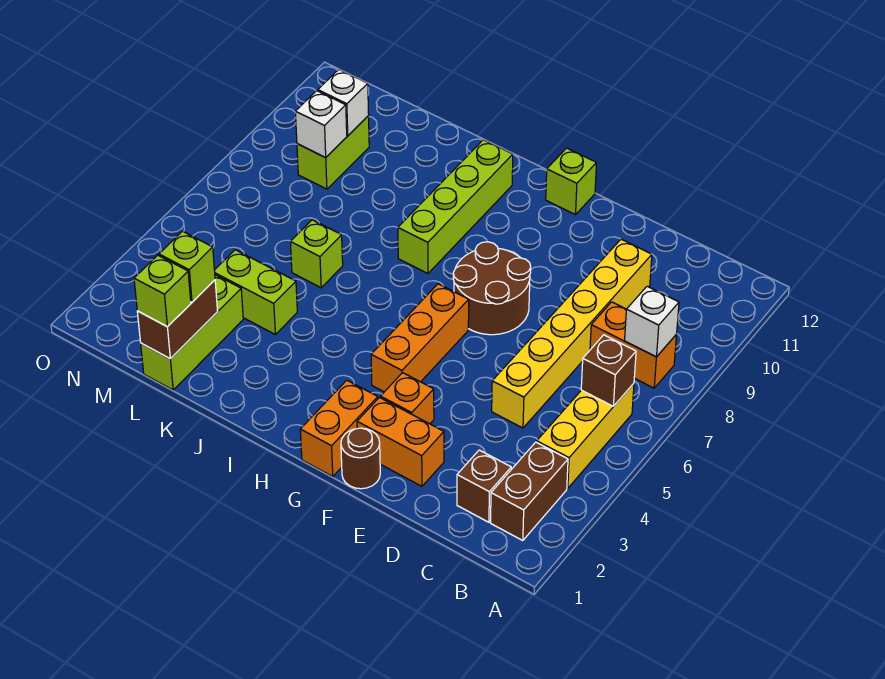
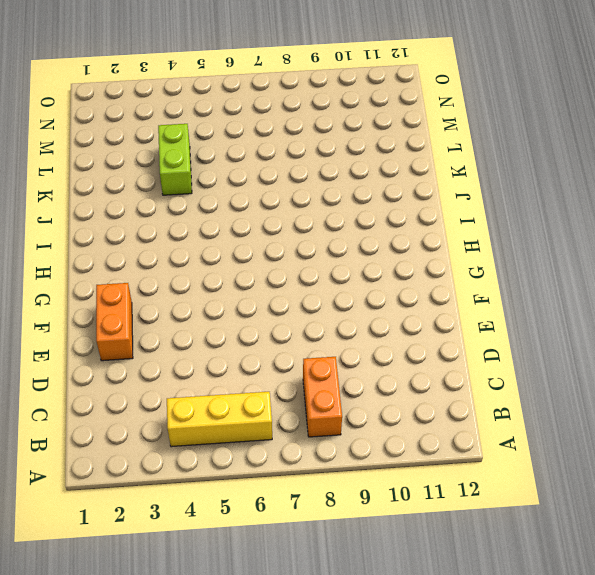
none -> brown 1x2 brick [491,442,568,541]
none -> brown 1x1 brick [457,450,511,522]
none -> yellow 1x6 brick [492,239,652,428]

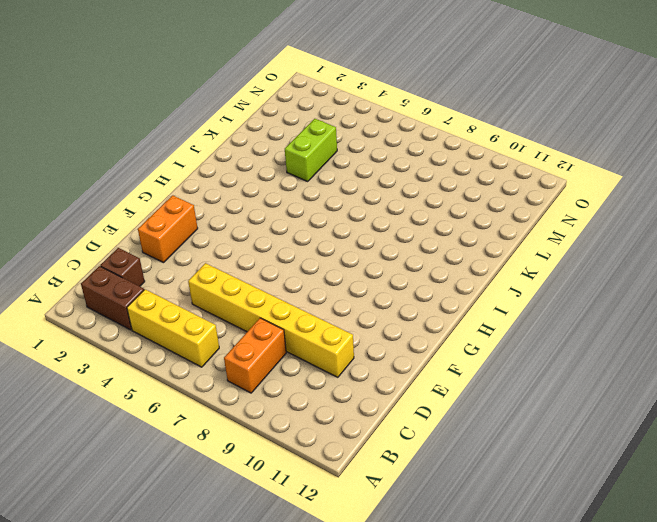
none -> brown 1x1 round brick [341,428,380,489]
none -> orange 1x1 brick [380,373,434,424]
none -> brown 2x2 round brick [453,242,531,335]

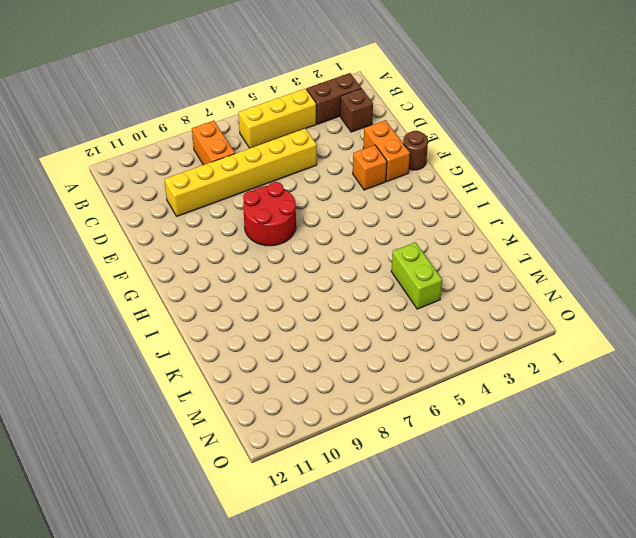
red 2x2 round brick [243,182,296,246] -> brown 2x2 round brick [453,242,531,335]
none -> orange 1x2 brick [300,380,378,476]
none -> orange 1x3 brick [371,284,469,392]
none -> lime 1x1 brick [546,148,596,215]

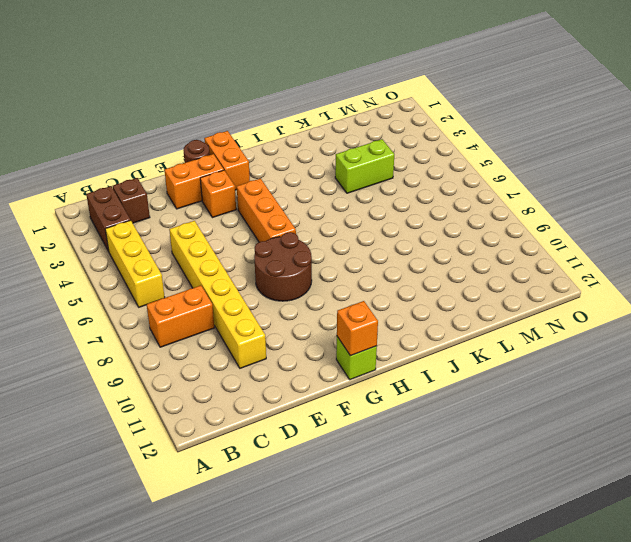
orange 1x1 brick [337,301,378,356] -> none
none -> lime 1x4 brick [398,140,513,274]
none -> lime 1x1 brick [290,220,343,288]
none -> lime 1x3 brick [141,275,243,390]

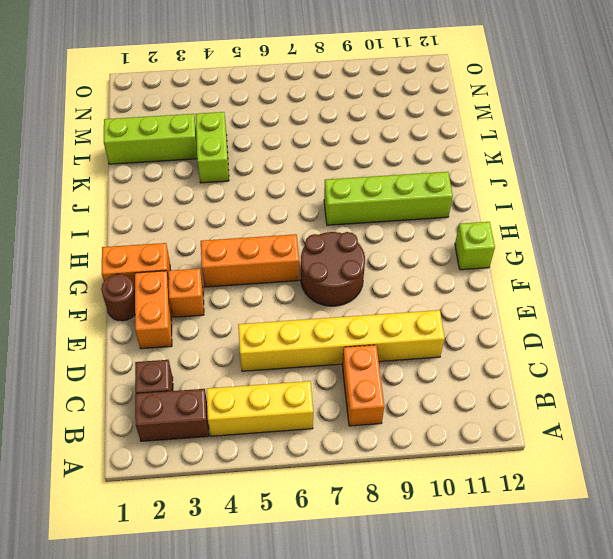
none -> lime 1x1 brick [290,220,343,288]
none -> lime 1x2 brick [297,116,369,189]
none -> brown 1x1 brick [581,335,636,406]

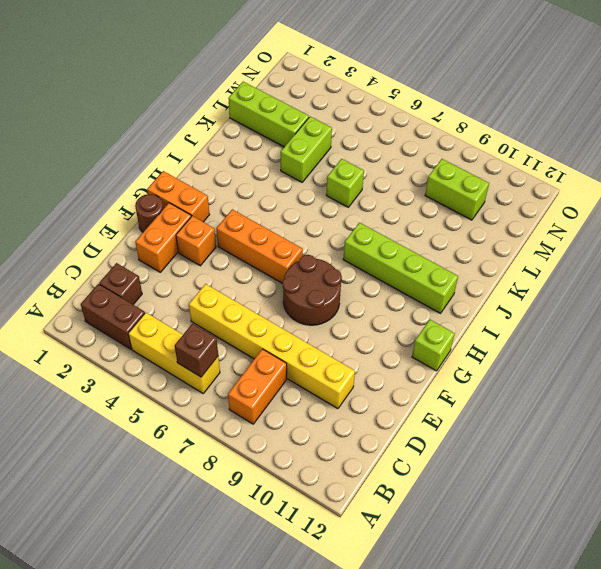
none -> white 1x1 brick [625,286,679,357]
none -> brown 1x2 brick [137,280,218,359]
none -> white 1x1 brick [295,91,347,158]

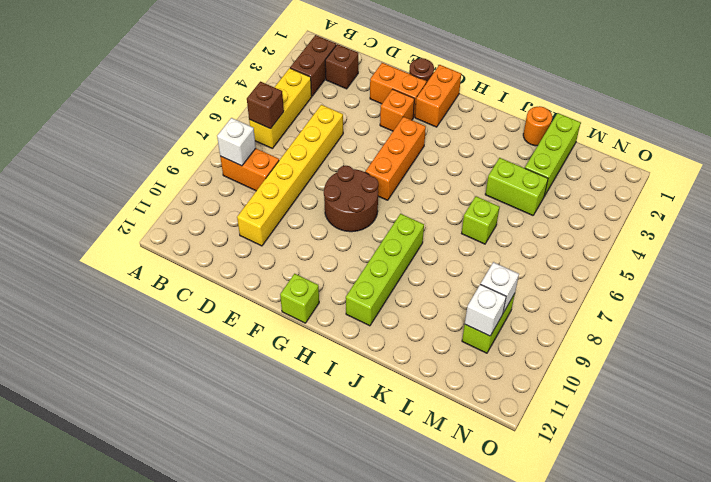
orange 1x1 round brick [523,106,552,146] -> none
none -> brown 1x2 brick [137,280,218,359]
none -> lime 1x1 brick [134,255,191,327]
none -> lime 1x1 brick [159,231,215,302]

